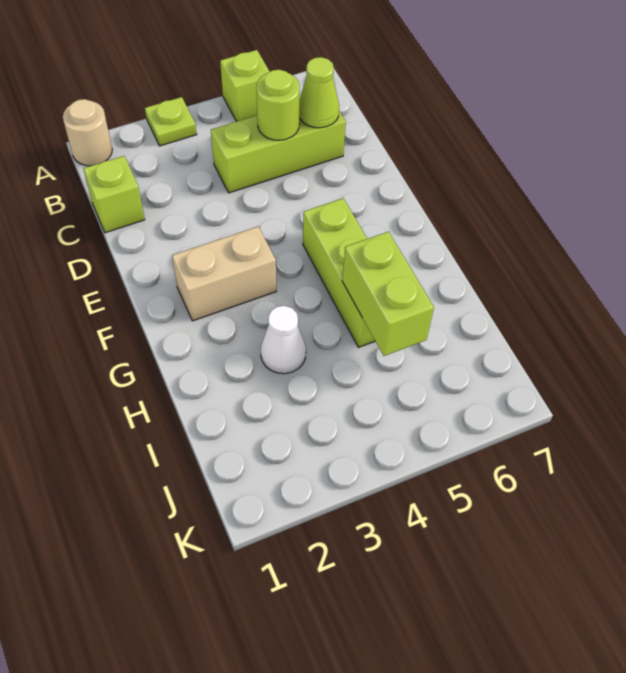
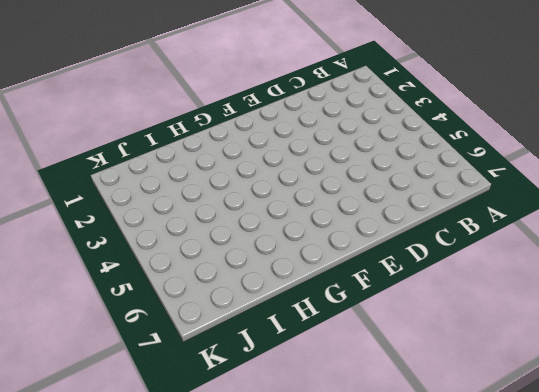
none -> tan 1x1 round brick [63,99,112,166]
none -> lime 1x1 plate [145,97,197,146]

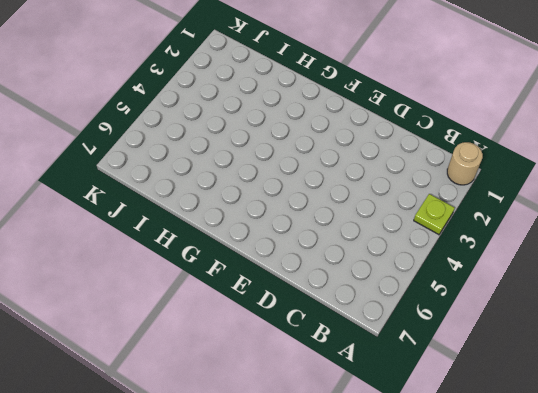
none -> lime 1x1 brick [220,50,270,122]
none -> lime 1x1 brick [83,156,145,233]

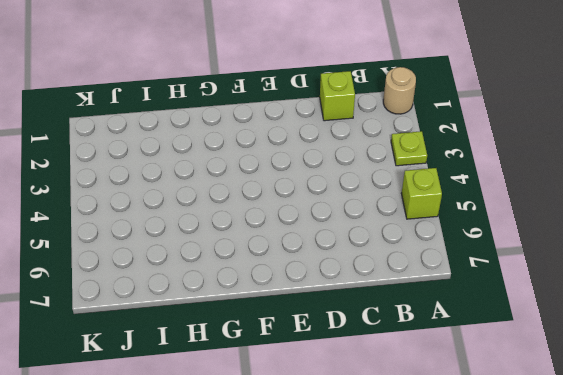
none -> lime 1x3 brick [211,111,346,193]
none -> tan 1x2 brick [172,227,276,321]

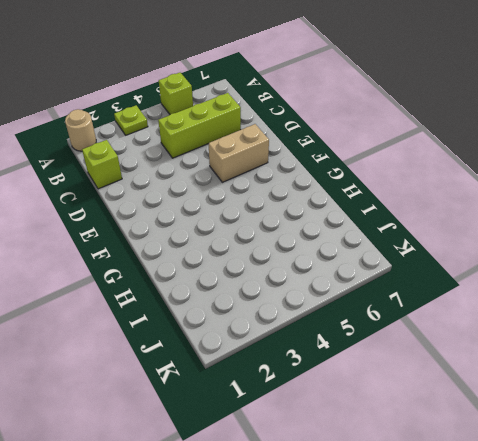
tan 1x2 brick [209,124,269,182] -> tan 1x2 brick moved to [172,227,276,321]
none -> lime 1x3 brick [303,198,375,347]
none -> white 1x1 cone [261,306,306,374]

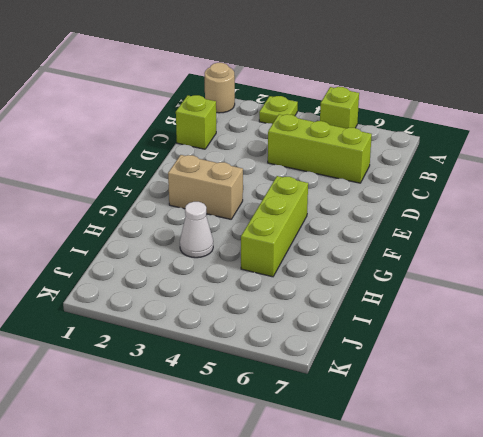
none -> lime 1x1 round brick [256,70,300,140]
none -> lime 1x1 cone [299,57,339,128]

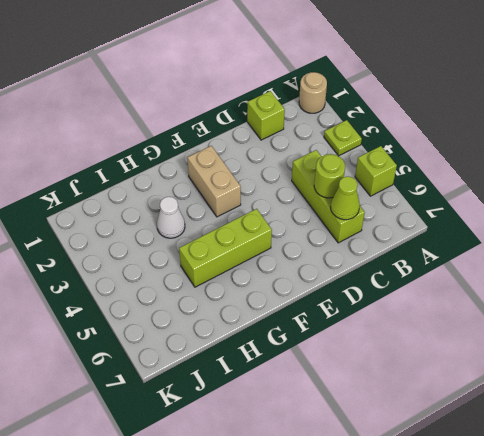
none -> lime 1x2 brick [342,232,434,356]

